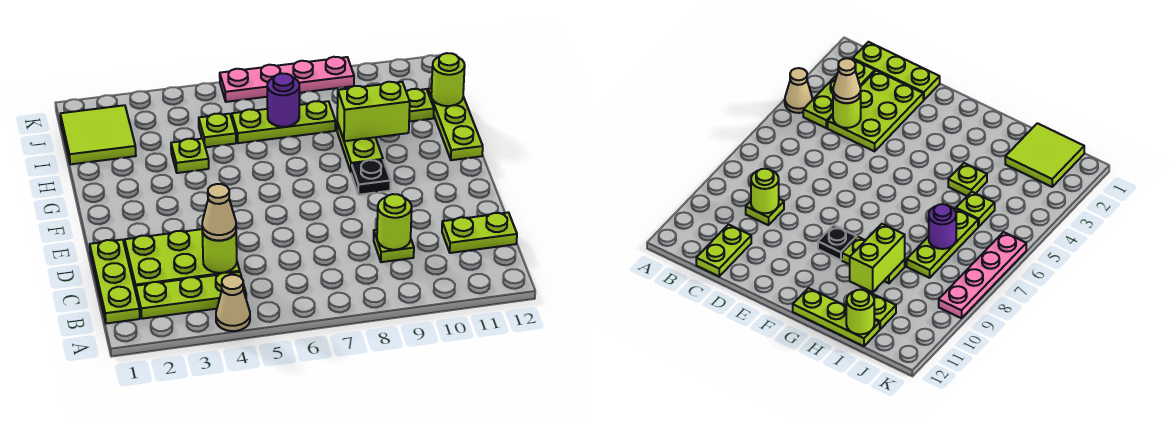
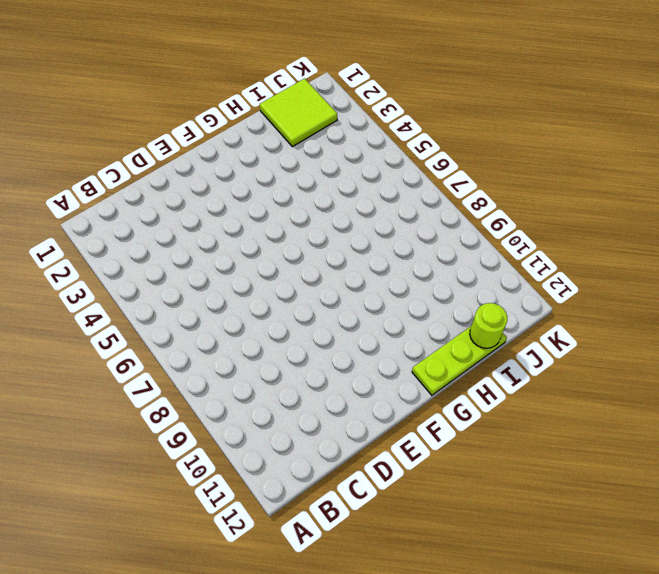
none -> tan 1x1 cone [216,275,250,331]
none -> lime 1x3 plate [90,240,140,324]
none -> lime 1x3 plate [136,272,246,319]

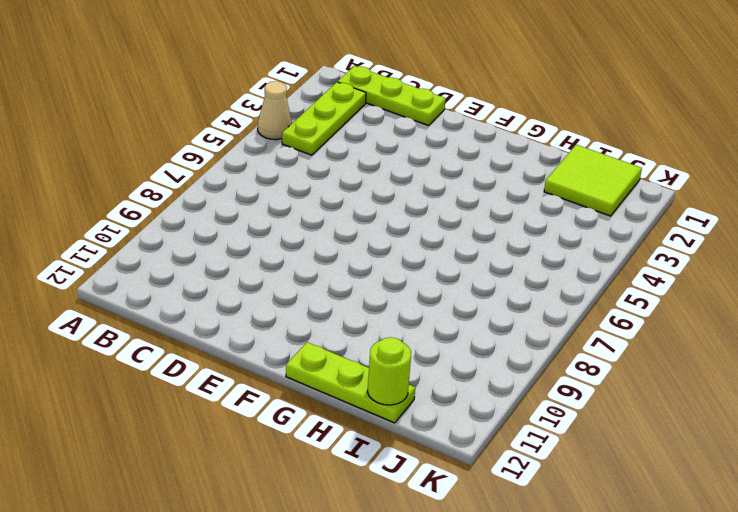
none -> lime 2x3 plate [125,229,240,292]
none -> lime 1x1 plate [374,230,414,262]
none -> lime 1x2 plate [442,213,517,253]

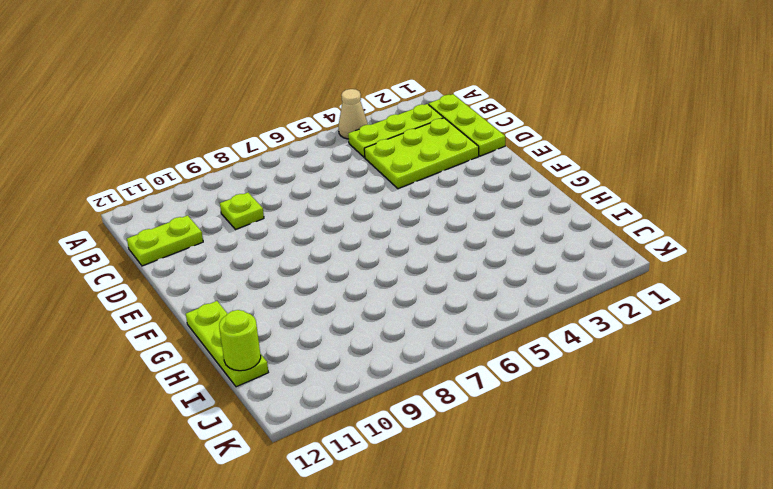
none -> black 1x1 plate [351,160,391,195]
none -> lime 1x2 plate [337,122,383,172]
none -> lime 1x1 plate [171,139,209,173]

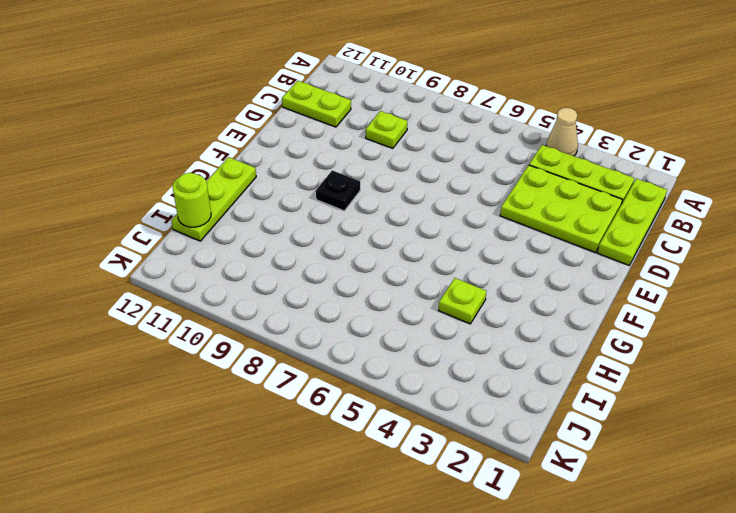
none -> lime 1x2 plate [337,122,383,172]
none -> lime 2x2 tile [60,105,136,164]
none -> lime 1x1 plate [199,114,236,147]

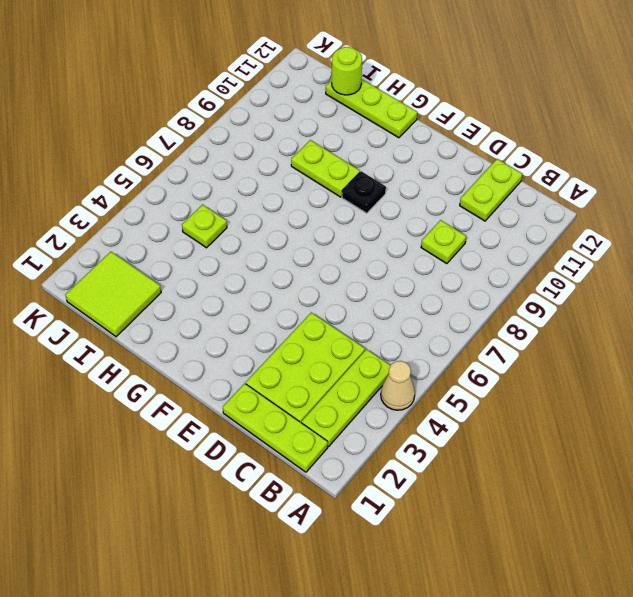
none -> lime 1x1 plate [171,139,209,173]
none -> lime 1x3 plate [232,101,335,143]
none -> lime 1x1 plate [406,89,434,122]

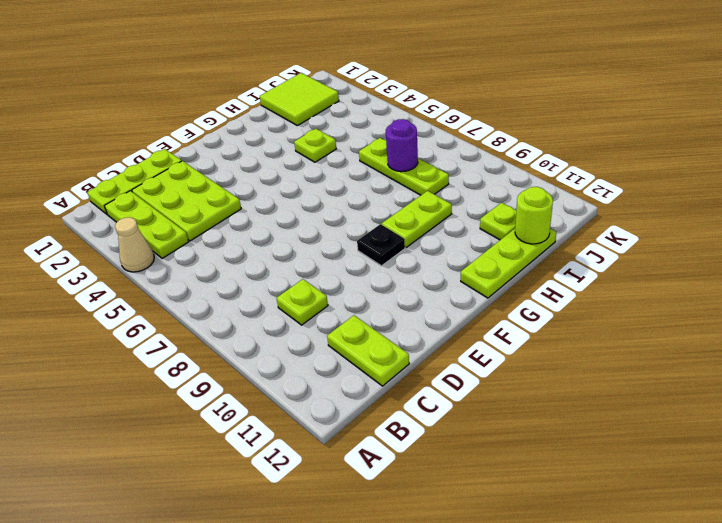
none -> lime 1x1 plate [199,114,236,147]
none -> pink 1x4 plate [220,57,354,102]
none -> lime 1x1 round brick [202,232,237,273]

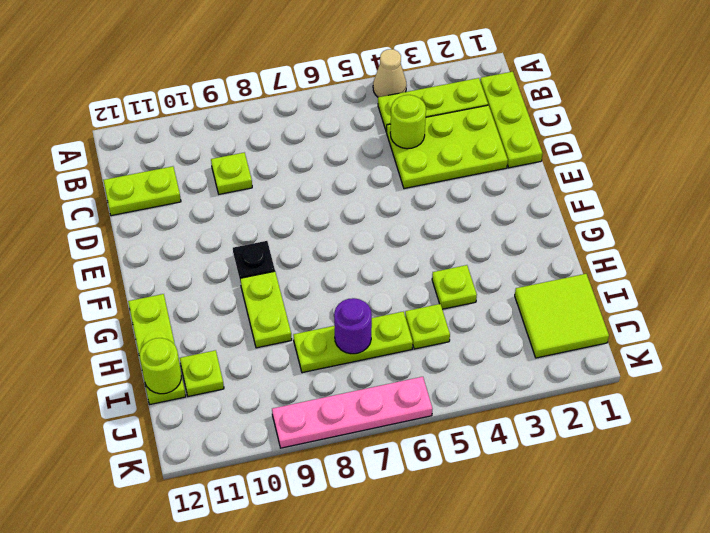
none -> lime 1x1 round brick [377,194,412,250]
none -> lime 1x2 brick [337,82,410,141]
none -> tan 1x1 cone [202,184,236,240]

